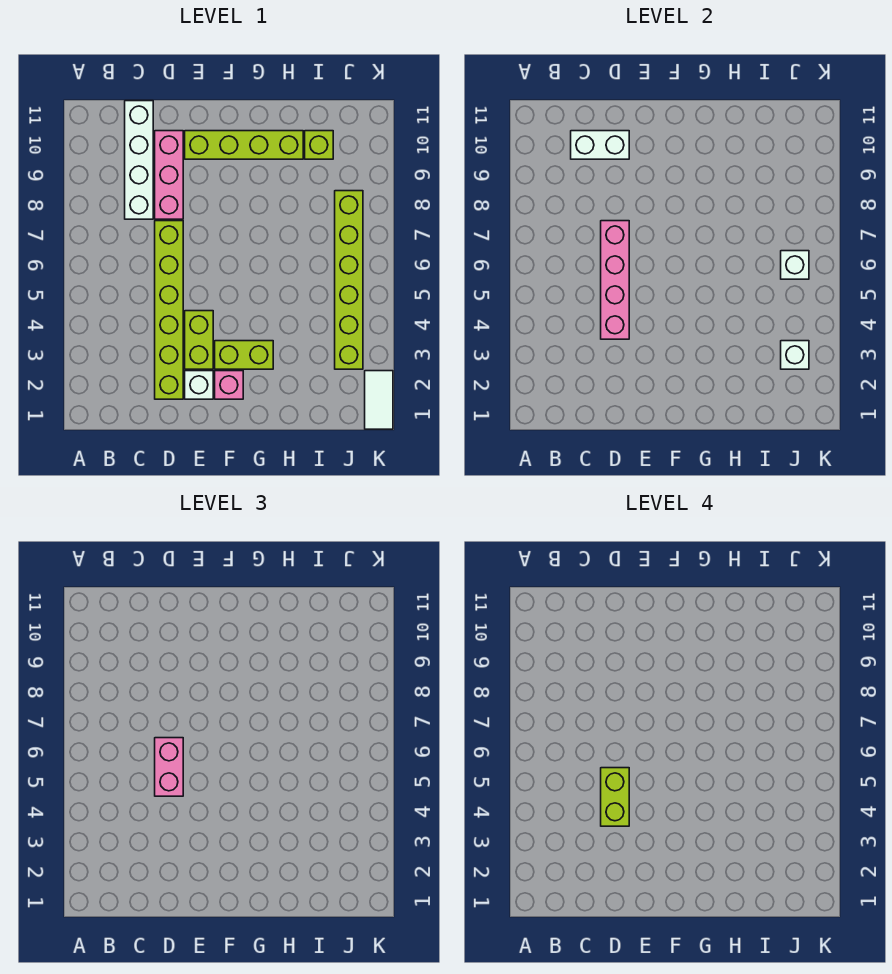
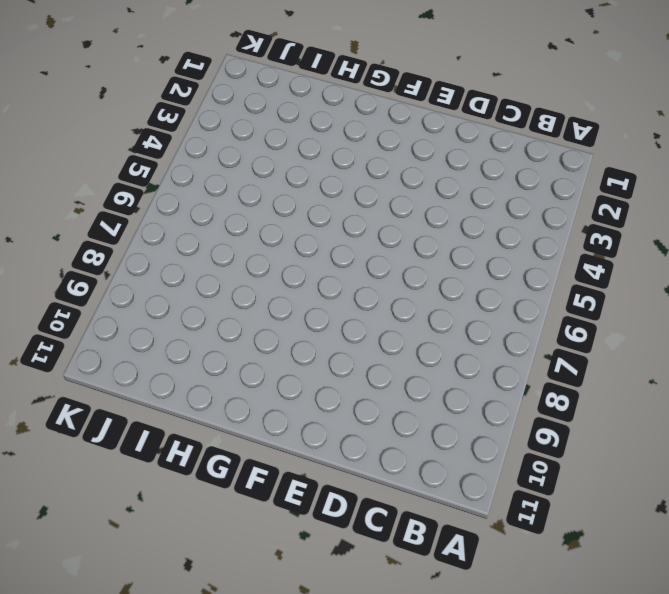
none -> white 1x4 brick [125,101,153,219]
none -> lime 1x6 brick [155,221,183,399]
none -> pink 1x3 brick [155,131,183,219]

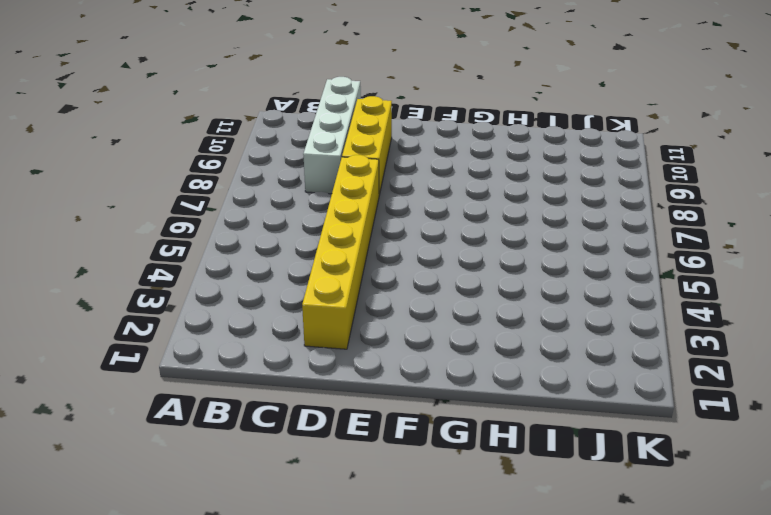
yellow 1x6 brick [302,155,379,349] -> lime 1x6 brick [155,221,183,399]
yellow 1x3 brick [342,96,392,195] -> pink 1x3 brick [155,131,183,219]
none -> white 1x1 brick [185,371,213,399]
none -> lime 1x2 brick [185,311,213,369]
none -> lime 1x4 brick [185,131,303,159]

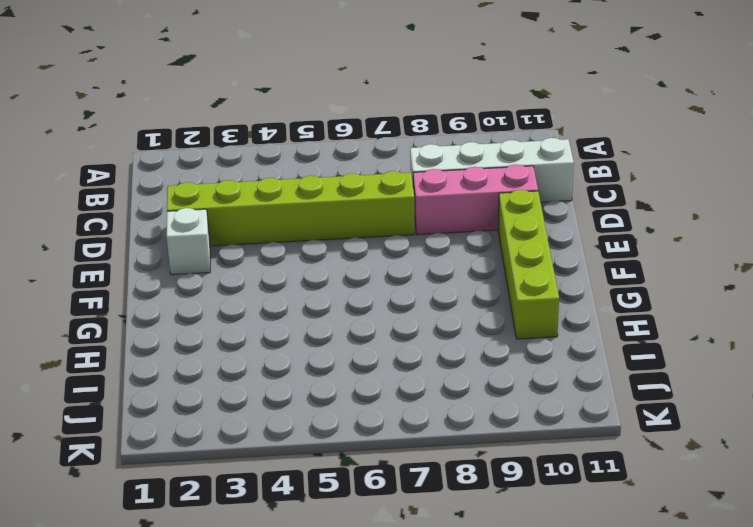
none -> lime 1x2 brick [185,311,213,369]
none -> pink 1x1 brick [215,371,243,399]
none -> lime 1x2 brick [215,341,273,369]

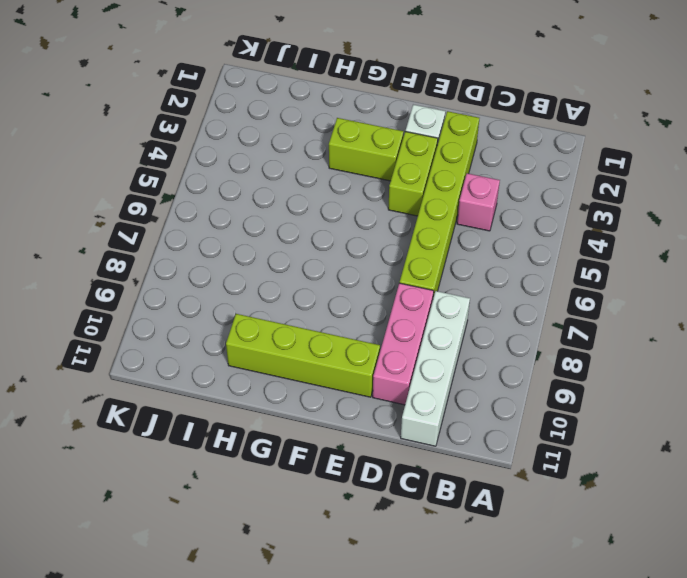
pink 1x1 brick [457,173,500,231] -> pink 1x1 brick moved to [215,371,243,399]
none -> lime 1x1 brick [305,131,333,159]
none -> lime 1x6 brick [335,191,363,369]
none -> white 1x2 tile [365,371,393,429]

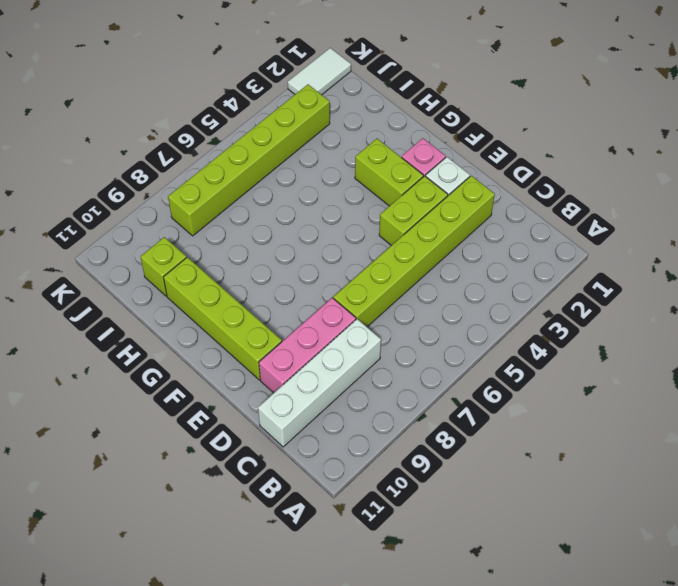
none -> white 1x2 brick [571,131,629,159]
none -> pink 1x4 brick [601,221,629,339]
none -> white 1x1 brick [781,341,809,369]

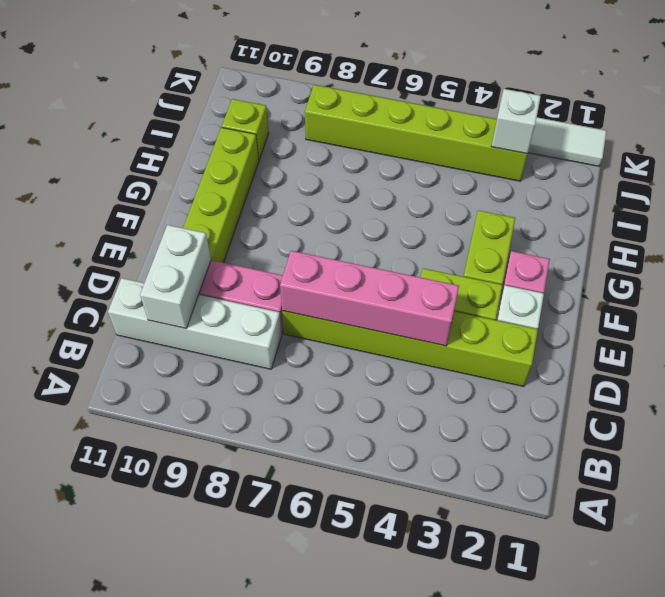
none -> white 1x1 brick [781,251,809,279]
none -> pink 1x2 brick [155,738,183,796]
none -> lime 1x2 brick [601,768,629,826]

